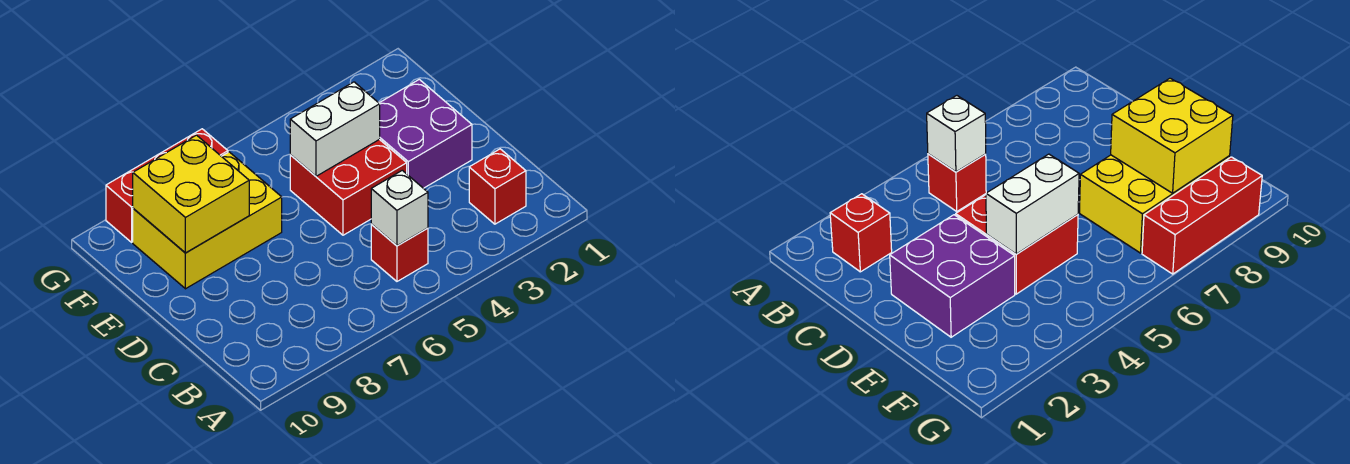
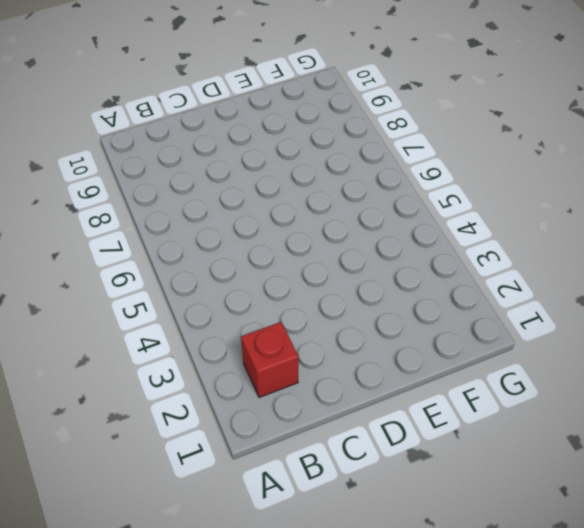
none -> red 1x1 brick [371,225,428,281]
none -> purple 2x2 brick [379,79,472,188]

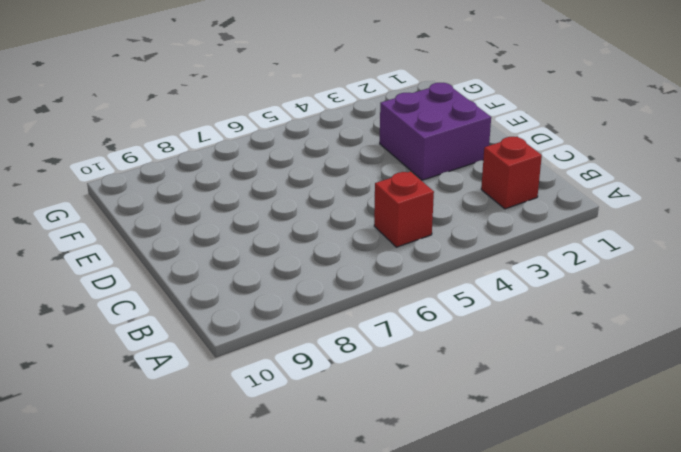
none -> red 2x2 brick [290,139,407,235]
none -> yellow 2x3 brick [133,152,282,289]

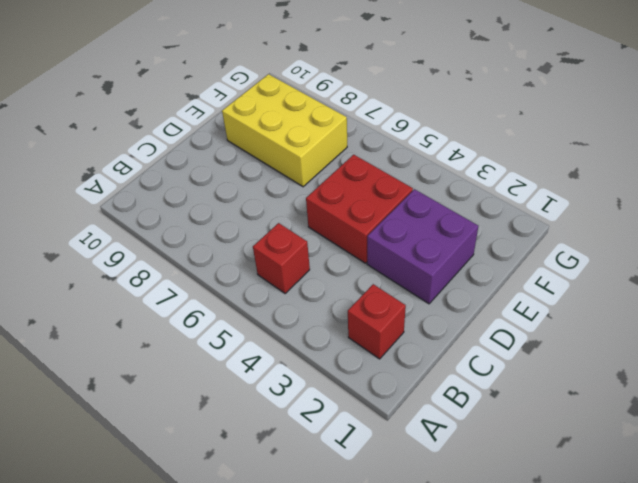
none -> red 1x3 brick [106,129,228,242]
none -> white 1x1 brick [371,170,428,246]

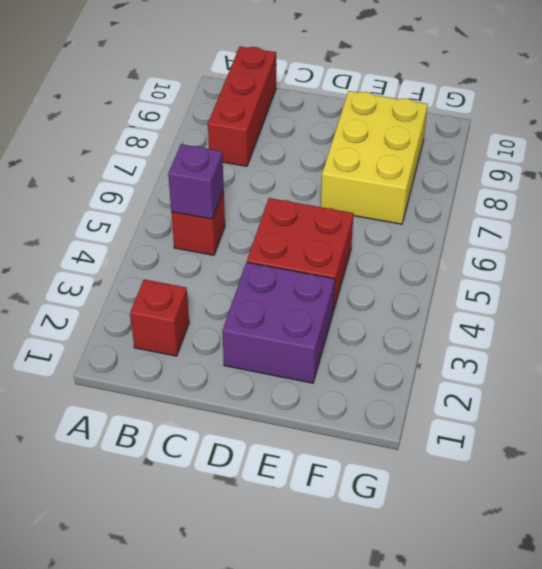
purple 1x1 brick [168,144,224,219] -> white 1x1 brick [371,170,428,246]
red 1x3 brick [208,47,276,166] -> red 1x3 brick moved to [106,129,228,242]
none -> white 1x2 brick [290,82,380,176]
none -> yellow 2x2 brick [133,135,249,253]

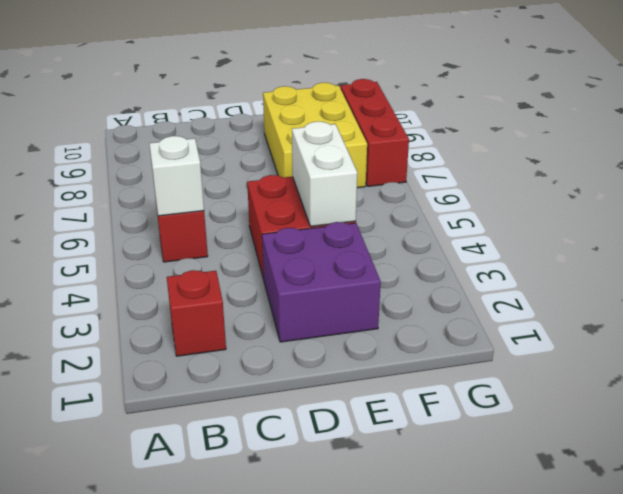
none -> yellow 2x2 brick [133,135,249,253]

